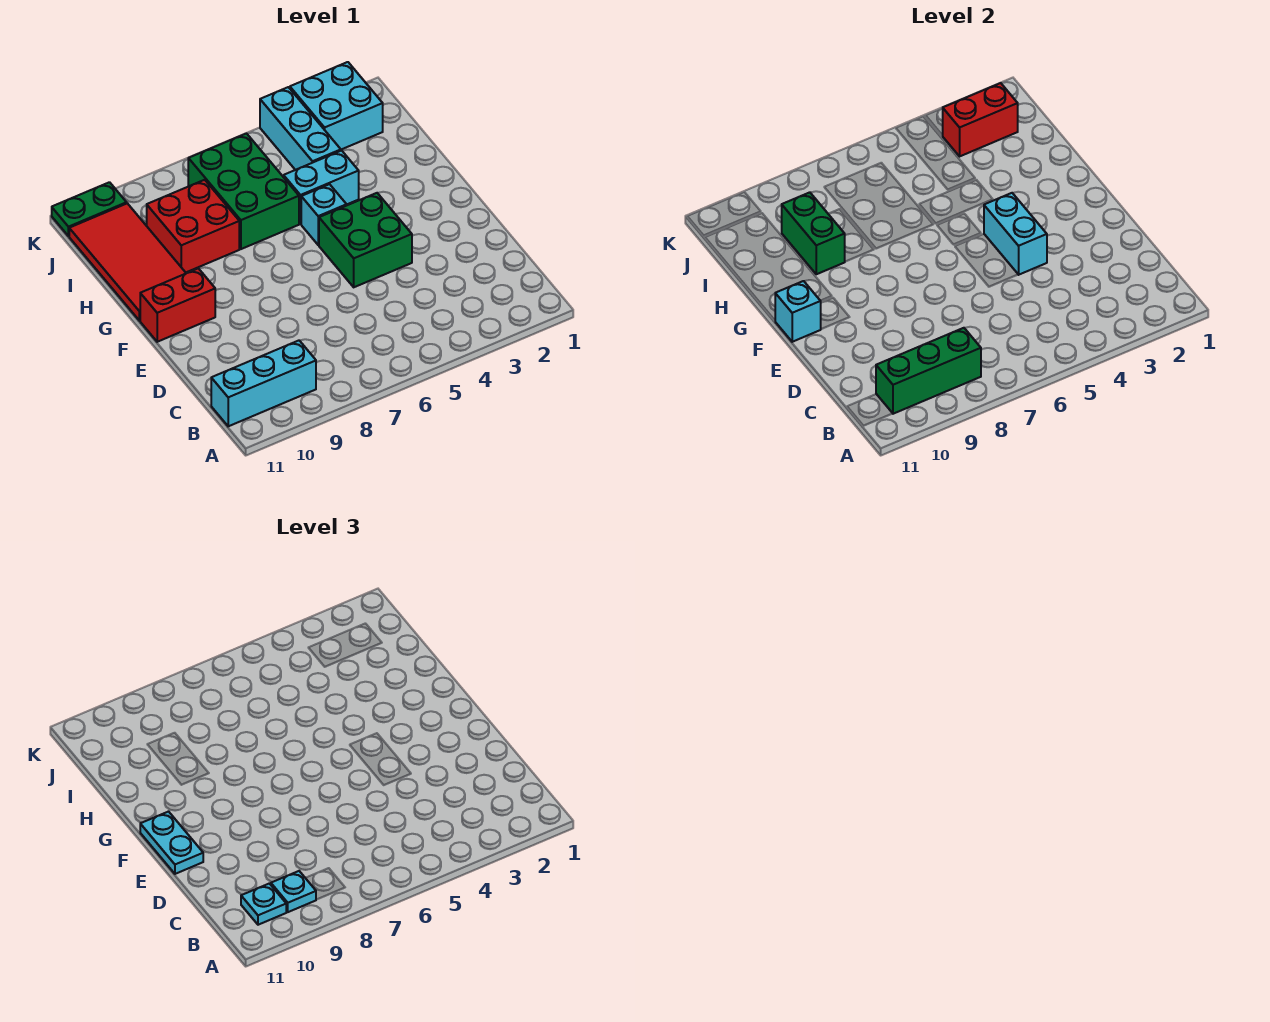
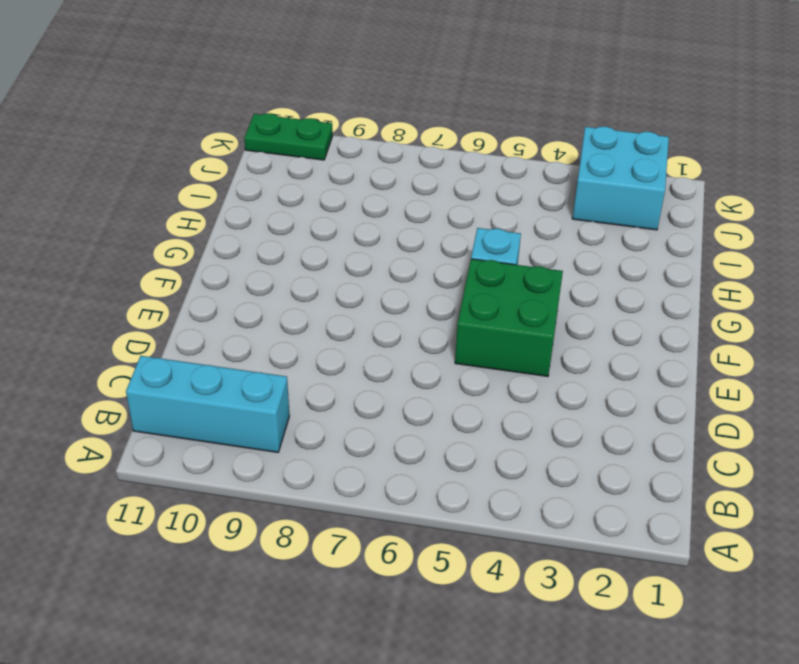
none -> red 1x2 brick [140,268,215,342]
none -> red 2x4 tile [69,203,186,321]
none -> cyan 1x2 brick [284,151,359,224]

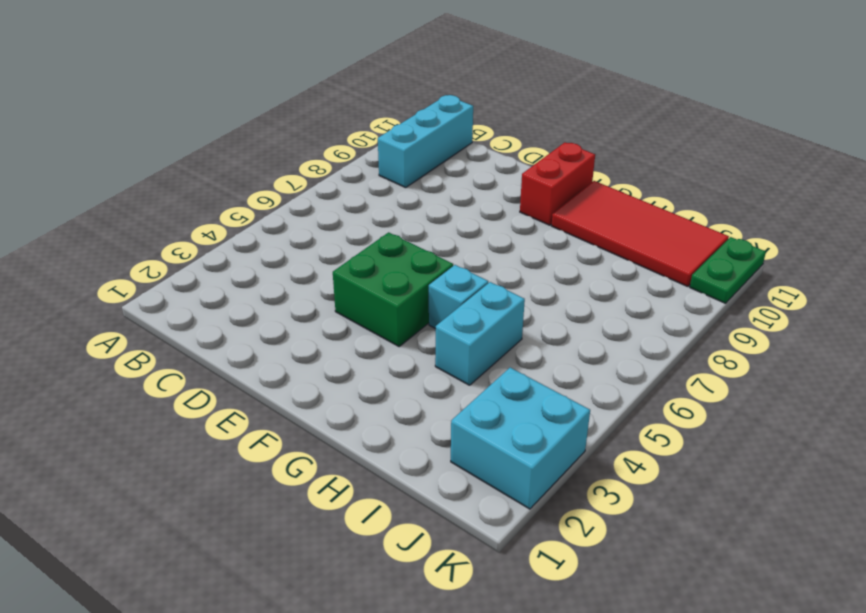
none -> green 2x3 brick [188,133,299,249]
none -> red 2x2 brick [147,180,239,272]
none -> cyan 1x3 brick [260,87,341,170]

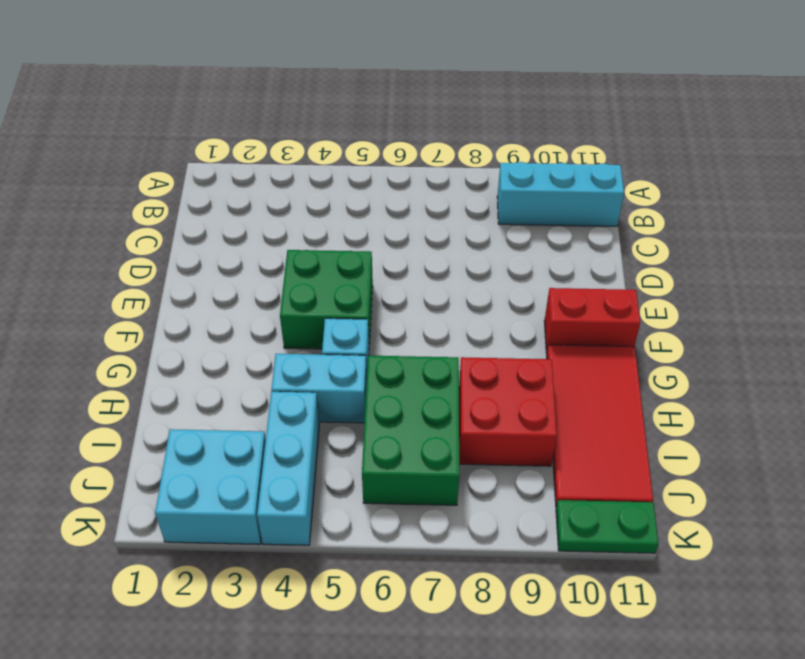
none -> green 1x3 brick [876,328,981,414]
none -> cyan 1x2 brick [984,193,1047,275]
none -> cyan 1x1 brick [775,281,821,342]

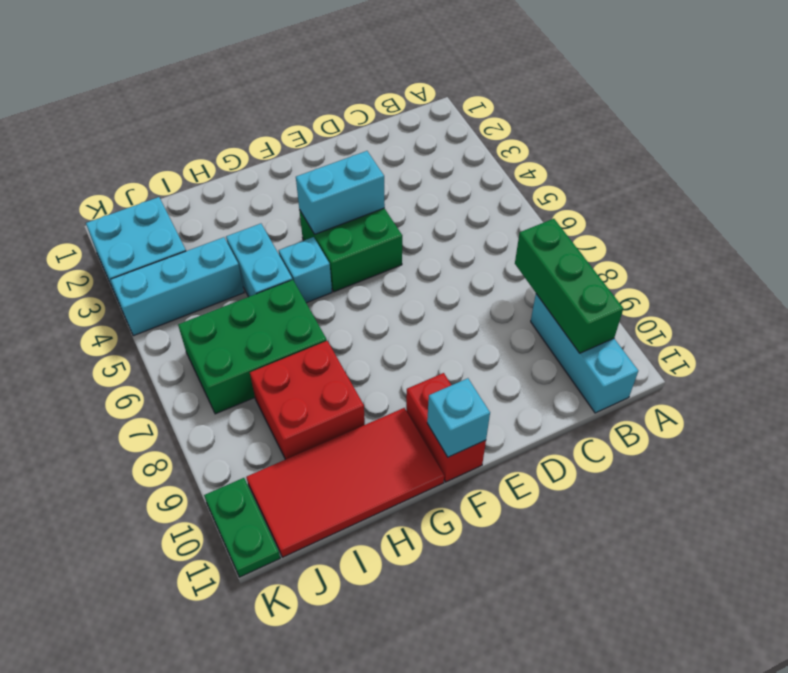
none -> green 1x2 brick [782,192,845,274]
none -> red 1x2 brick [942,83,1018,156]
none -> cyan 1x1 plate [271,871,316,912]

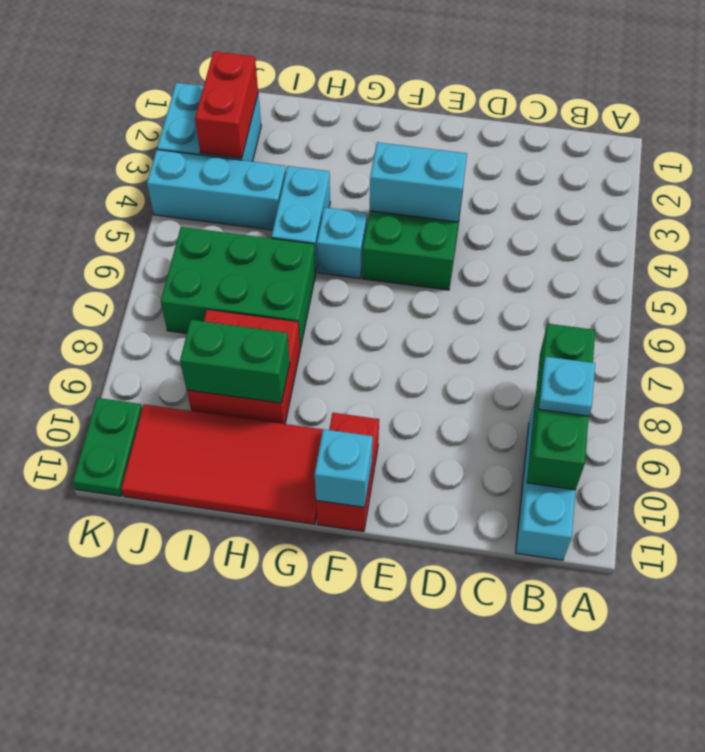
none -> cyan 1x1 plate [241,883,286,925]
none -> cyan 1x2 plate [140,812,203,874]

